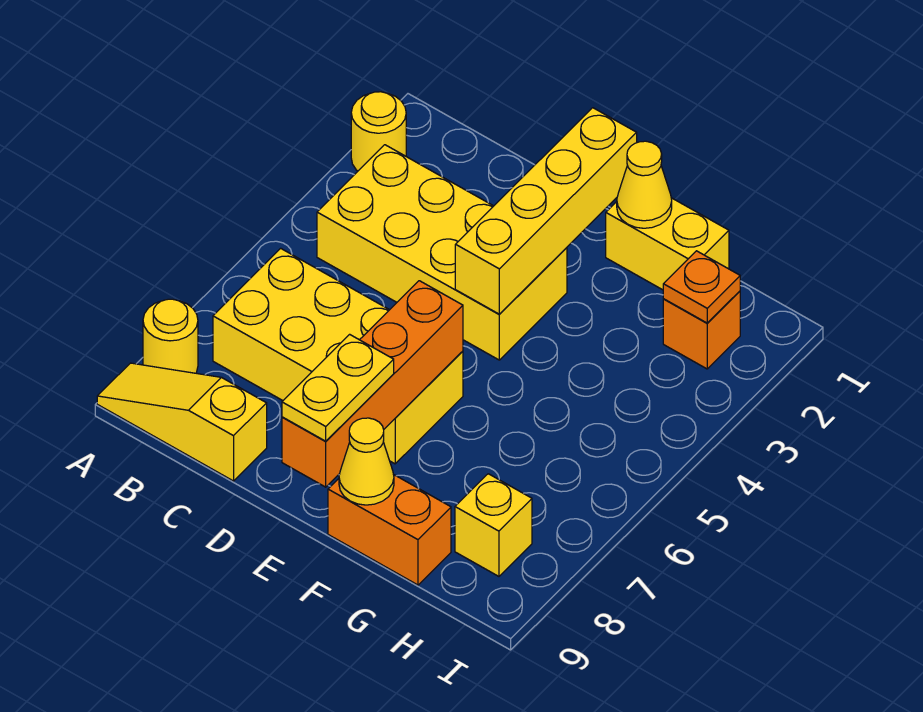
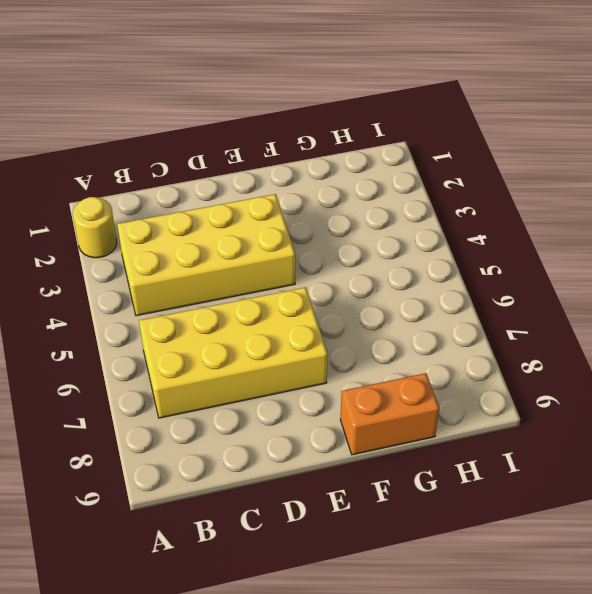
none -> yellow 1x1 round brick [143,299,198,373]
none -> yellow 1x3 slope [97,363,267,481]
none -> yellow 1x2 brick [606,198,729,290]

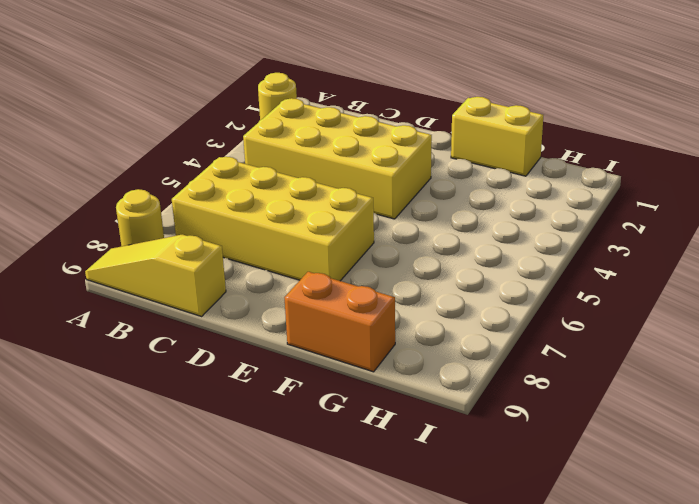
none -> orange 1x1 brick [663,291,740,369]
none -> yellow 1x1 brick [455,474,532,576]
none -> yellow 1x4 brick [455,108,637,314]

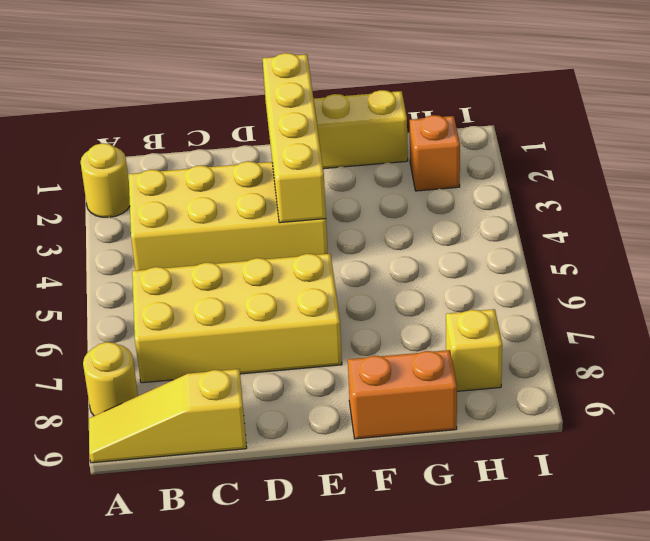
none -> orange 1x4 brick [282,281,463,487]
none -> yellow 1x1 cone [617,141,672,228]
none -> yellow 1x1 cone [339,418,394,505]

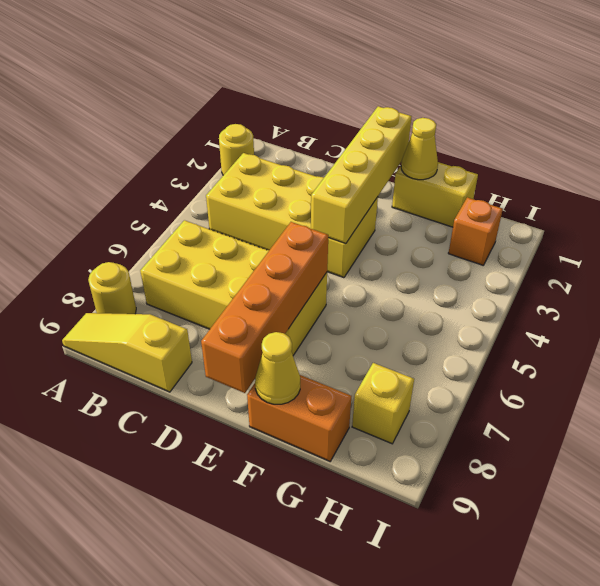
none -> orange 1x1 plate [663,251,740,323]
none -> yellow 1x2 plate [282,334,394,441]

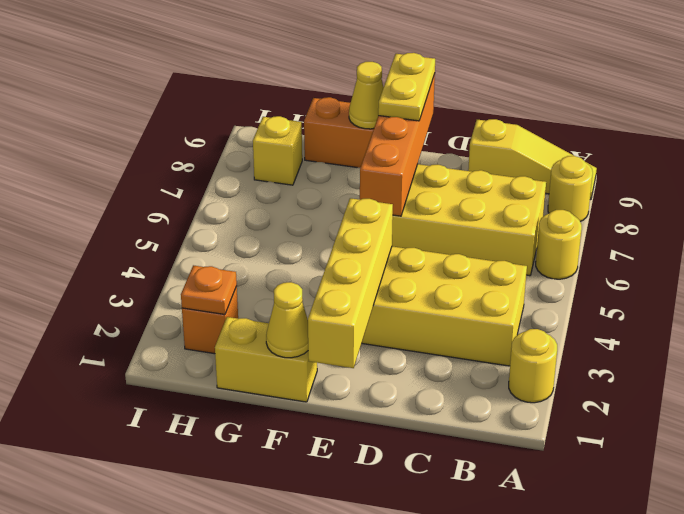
yellow 1x1 round brick [536,210,582,279] -> none

